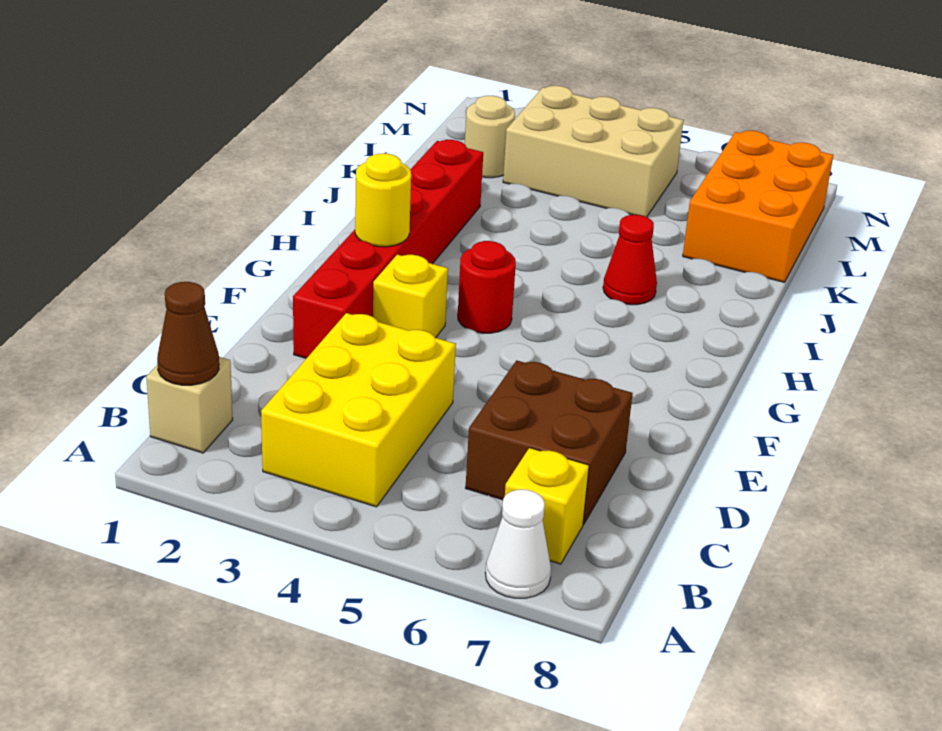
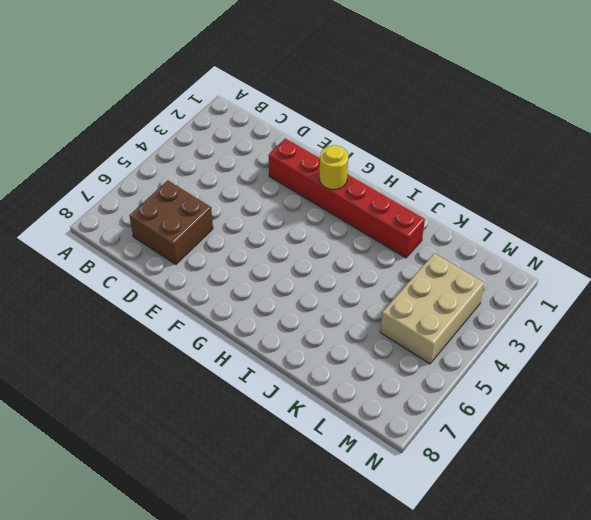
none -> white 1x1 cone [485,489,551,598]
none -> tan 1x1 brick [146,357,233,453]
none -> yellow 2x3 brick [261,313,456,507]

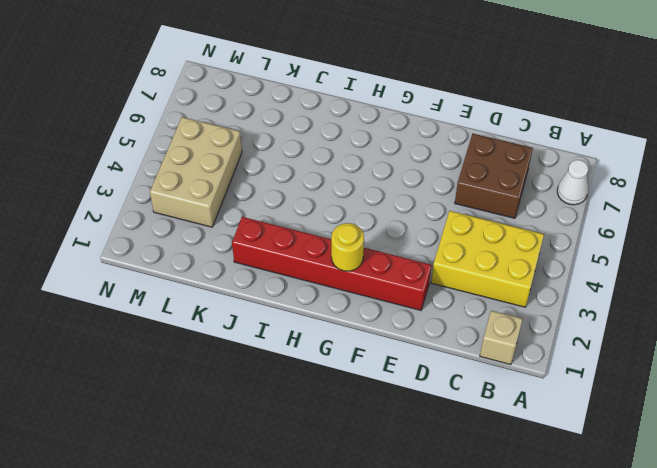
none -> yellow 1x1 brick [505,448,589,564]
none -> yellow 1x1 brick [373,255,448,338]
none -> red 1x1 round brick [458,241,516,333]

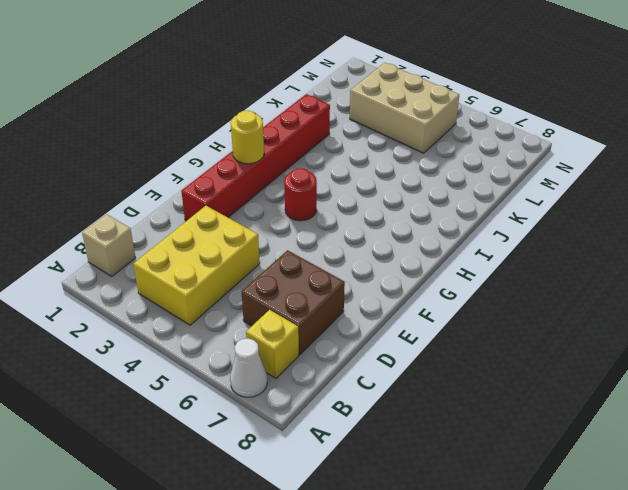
none -> yellow 1x1 brick [373,255,448,338]
none -> red 1x1 cone [603,215,657,305]
none -> orange 2x3 brick [683,131,833,282]

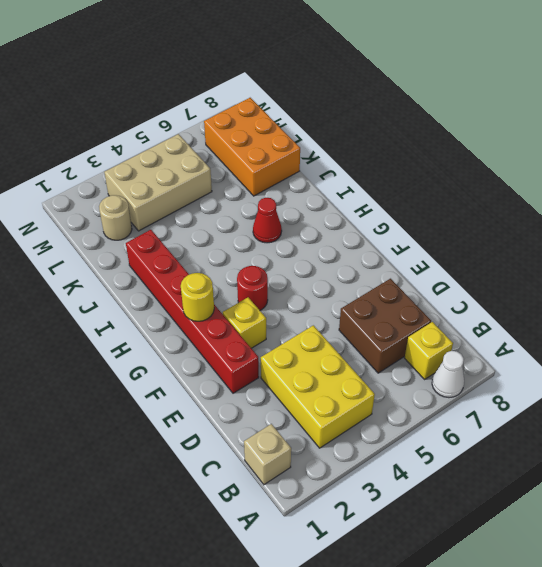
none -> brown 1x1 cone [157,282,219,385]

